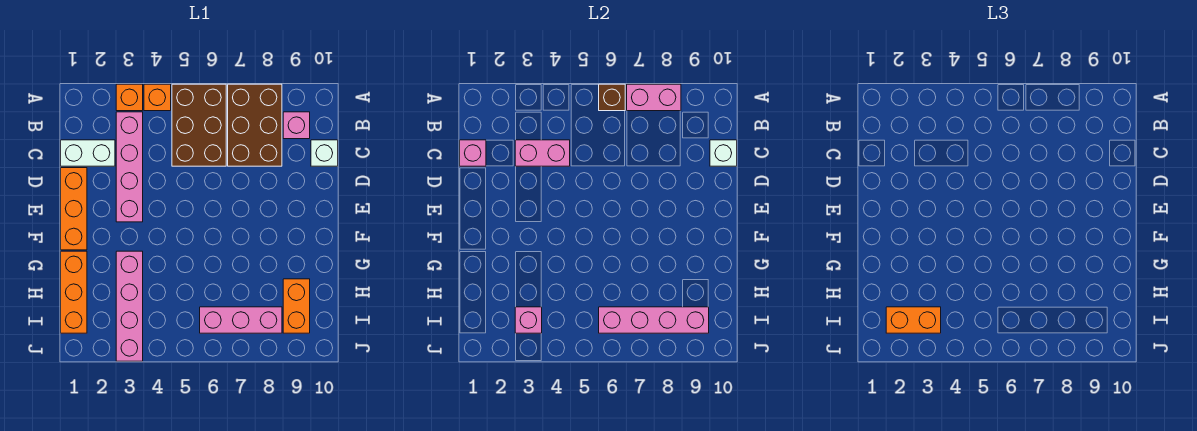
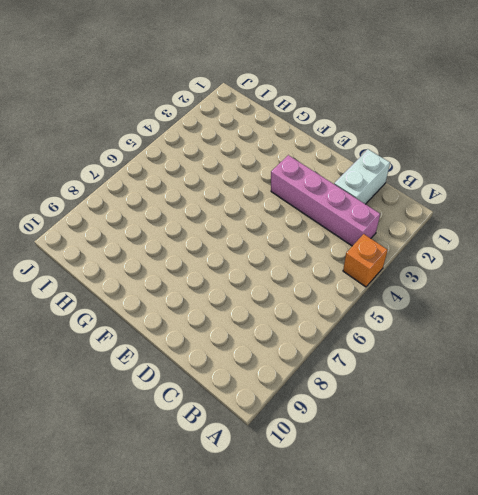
none -> orange 1x1 brick [116,84,143,111]
none -> brown 2x3 brick [172,84,226,166]
none -> brown 2x3 brick [228,84,282,166]

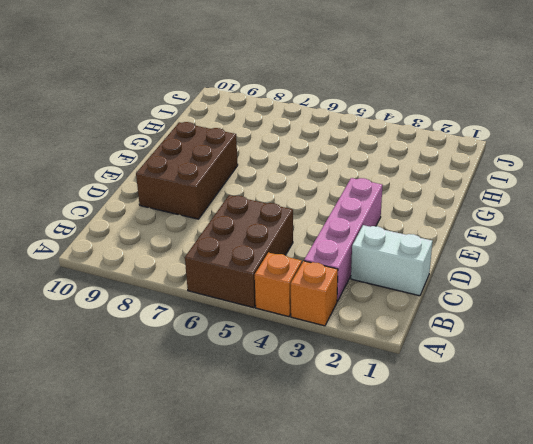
brown 2x3 brick [136,122,238,219] -> brown 2x3 brick moved to [228,84,282,166]
none -> pink 1x1 brick [283,112,310,139]
none -> white 1x1 brick [311,140,338,166]
none -> orange 1x3 brick [61,168,87,250]

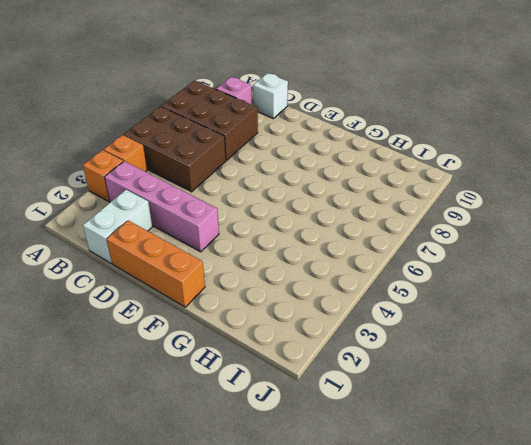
none -> orange 1x3 brick [61,251,87,333]
none -> pink 1x4 brick [116,251,143,361]
none -> orange 1x2 brick [283,279,310,333]

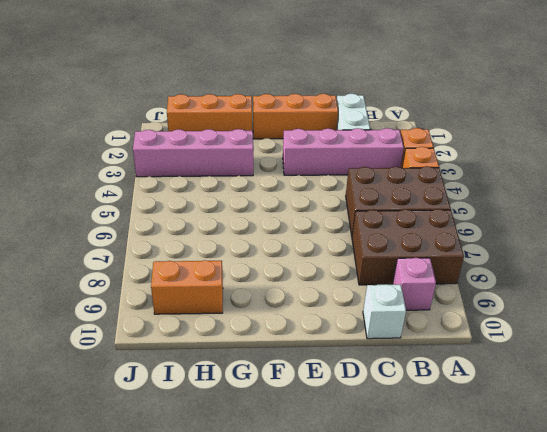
none -> pink 1x3 brick [200,307,282,333]
none -> brown 1x1 brick [599,84,625,111]
none -> pink 1x2 brick [627,84,681,111]

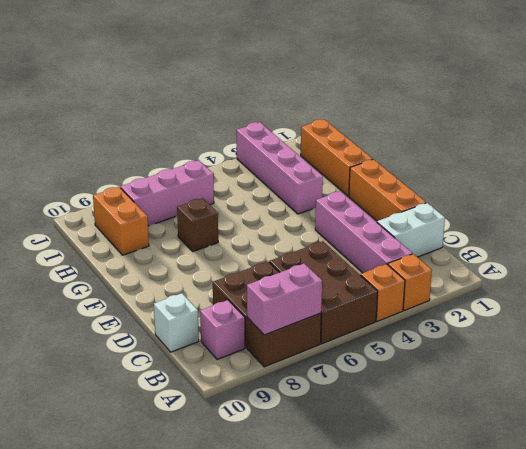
brown 1x1 brick [177,198,218,251] -> brown 1x1 brick moved to [599,84,625,111]
none -> pink 1x1 brick [460,140,486,166]
none -> pink 1x2 brick [515,140,570,166]
none -> white 1x1 brick [710,140,737,166]

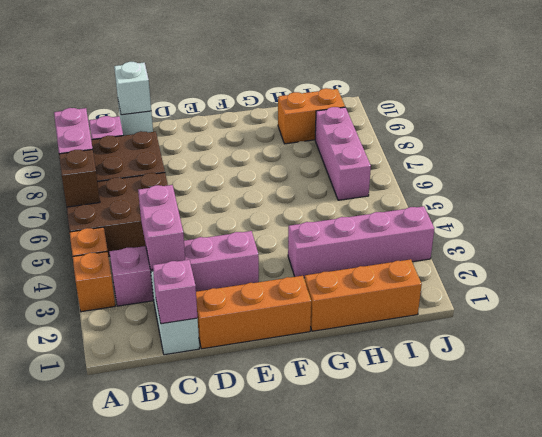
none -> pink 1x1 brick [515,307,542,333]
none -> pink 1x4 brick [599,307,709,333]
none -> orange 1x2 brick [886,307,941,333]

